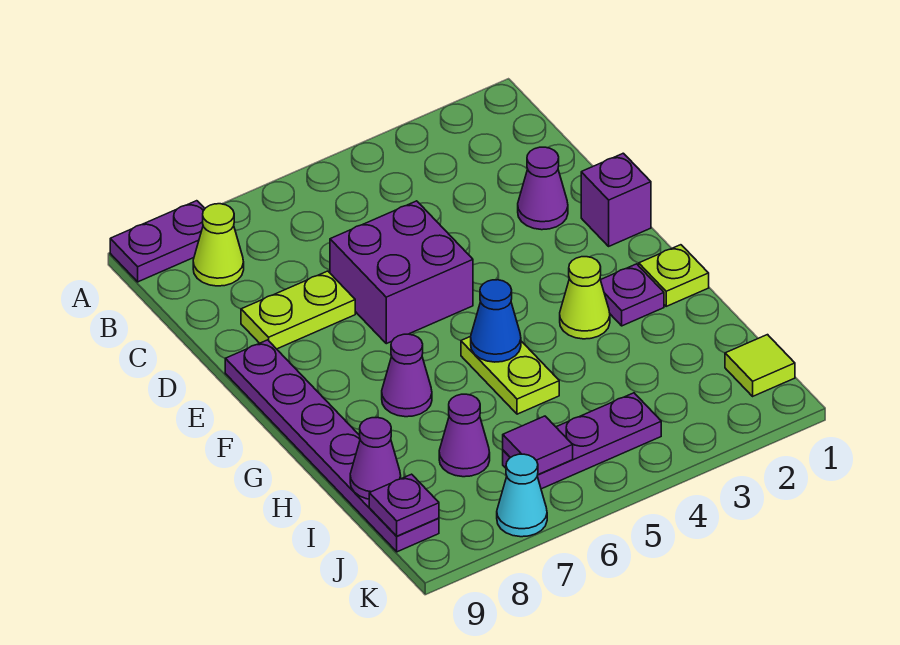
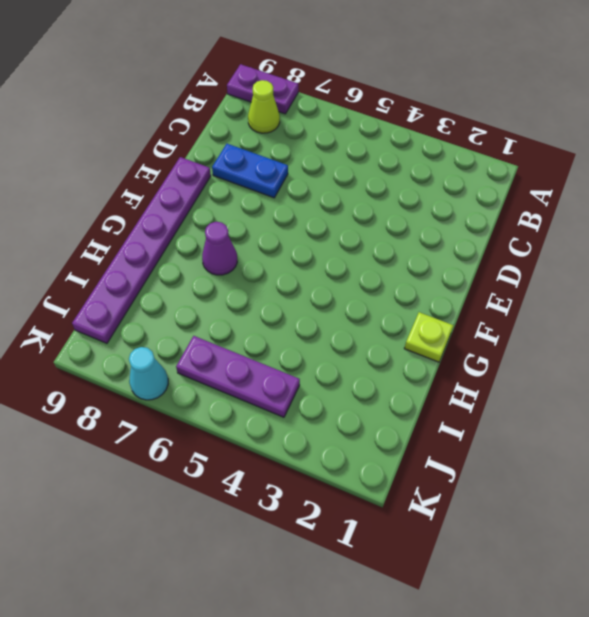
blue 1x2 plate [212,144,288,198] -> lime 1x2 plate [241,271,355,349]
none -> purple 1x1 cone [518,147,568,230]
none -> purple 2x2 brick [330,201,473,344]
none -> purple 1x1 brick [581,153,651,246]

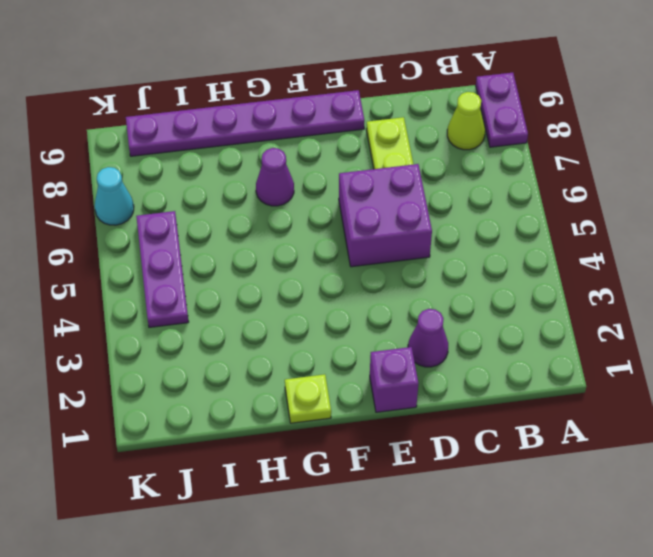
none -> purple 1x1 plate [601,264,664,326]
none -> lime 1x1 cone [560,257,610,339]
none -> lime 1x2 plate [461,336,559,414]

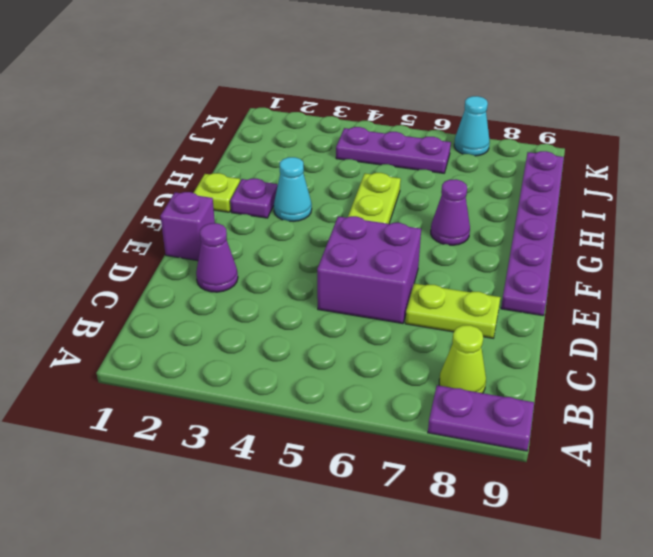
cyan 1x1 cone [274,157,312,221] -> lime 1x1 cone [560,257,610,339]
none -> purple 1x1 cone [439,394,490,477]
none -> lime 1x1 tile [725,335,795,396]
none -> blue 1x1 cone [471,280,521,362]

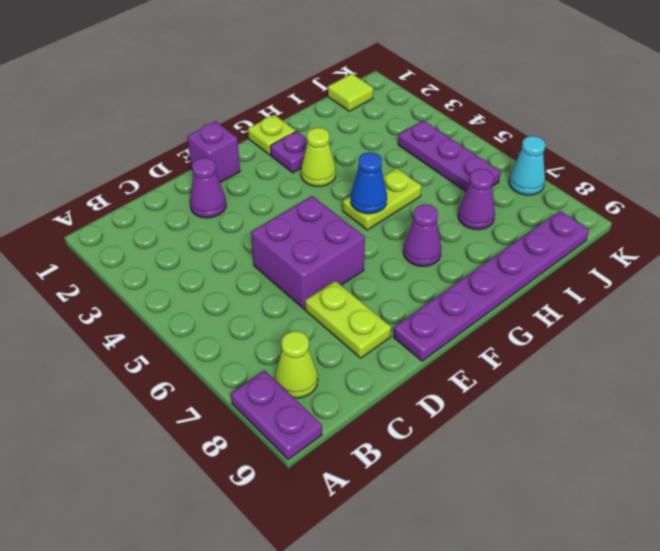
none -> purple 1x1 cone [350,417,401,499]
none -> purple 1x1 tile [503,416,573,475]
none -> purple 1x1 plate [369,474,439,536]

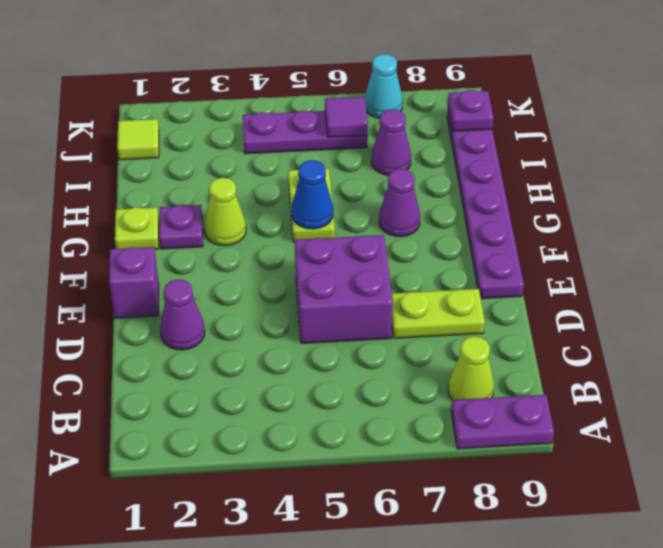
none -> purple 1x1 cone [350,417,401,499]

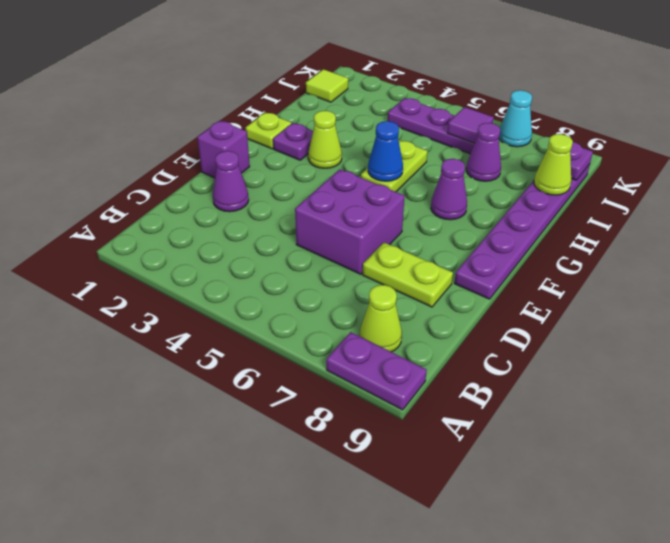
lime 1x1 cone [534,134,573,195] -> purple 1x1 cone [350,417,401,499]

